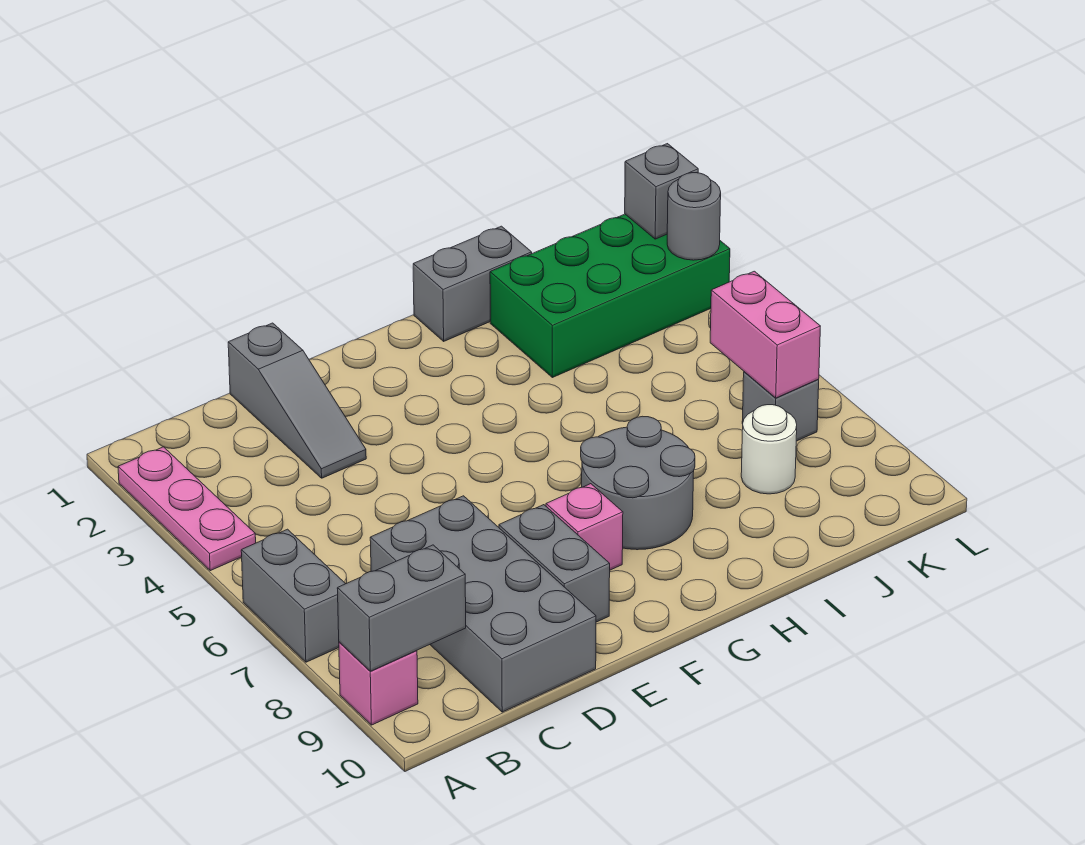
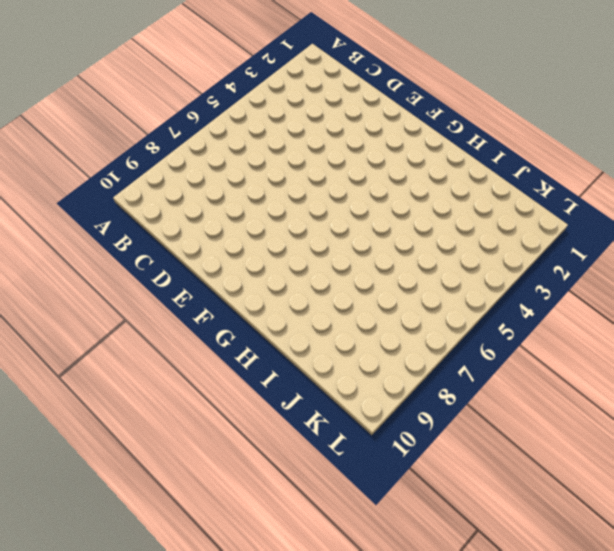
none -> pink 1x3 plate [118,447,256,571]
none -> grey 1x2 brick [241,529,345,662]
none -> pink 1x1 brick [339,642,418,725]

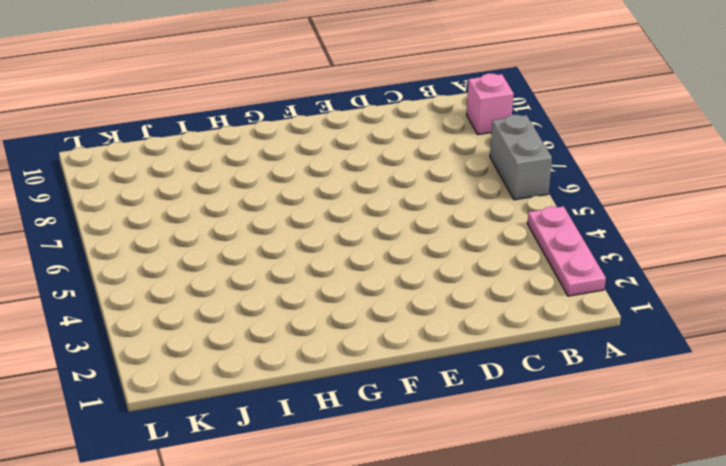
none -> grey 2x4 brick [370,496,596,712]
none -> grey 1x3 slope [228,323,366,478]
none -> grey 1x2 brick [499,505,610,622]

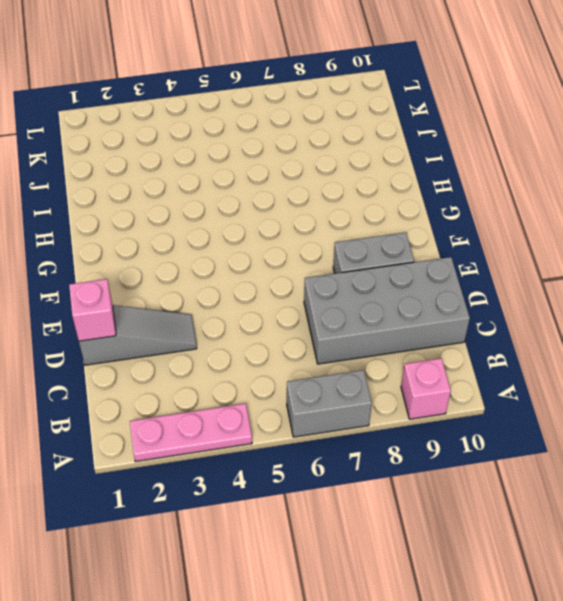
pink 1x1 brick [69,279,116,341] -> pink 1x1 brick moved to [546,484,623,570]
none -> grey 2x2 round brick [581,416,695,550]
none -> grey 1x2 brick [413,226,532,341]
none -> green 2x4 brick [490,214,730,378]

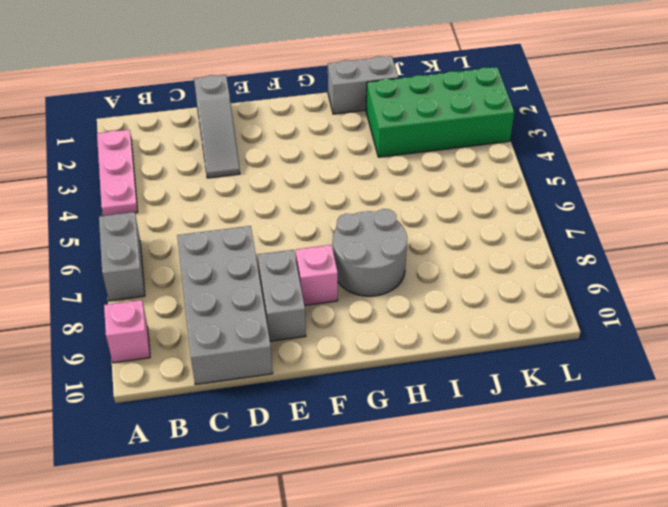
none -> white 1x1 round brick [741,405,797,494]
none -> grey 1x1 brick [742,372,819,441]
none -> grey 1x2 brick [337,545,466,671]

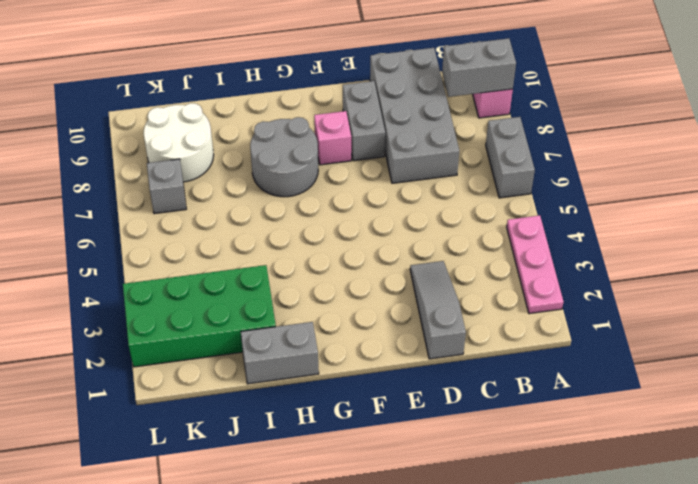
white 2x2 round brick [144,103,214,182] -> white 1x1 round brick [741,405,797,494]
none -> pink 1x2 brick [710,271,820,398]
none -> grey 1x1 brick [625,144,698,239]
none -> grey 1x1 round brick [667,173,721,260]

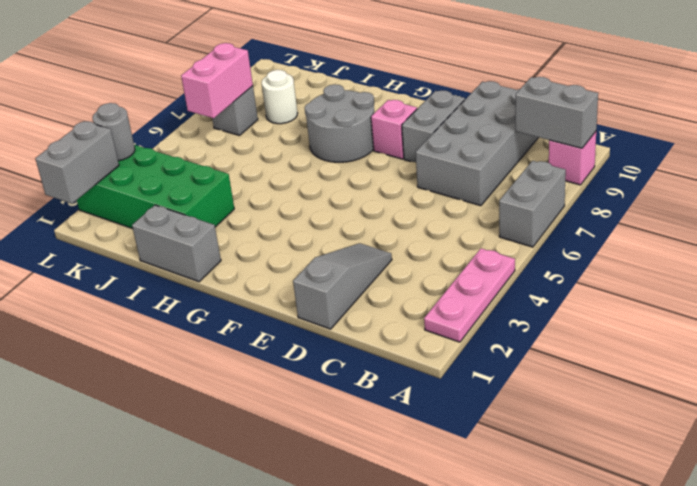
grey 1x2 brick [35,121,119,204] -> grey 1x1 brick [625,144,698,239]

